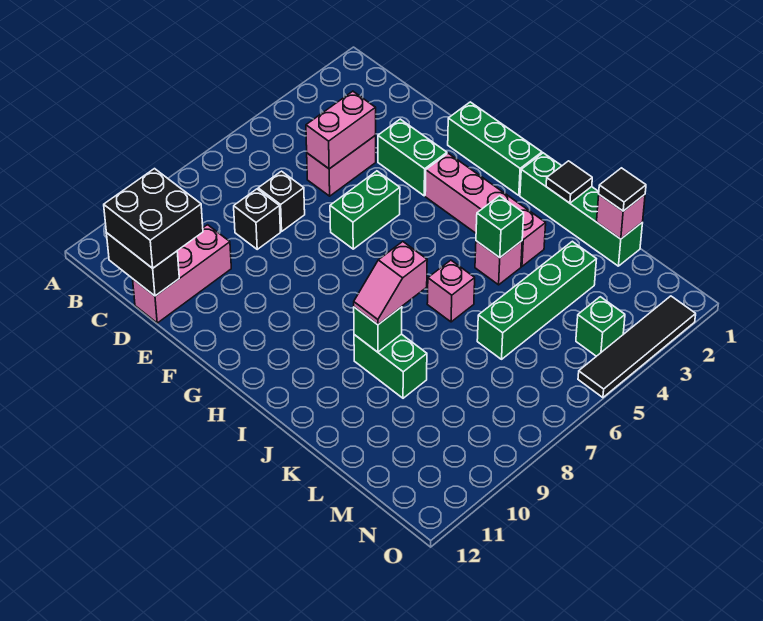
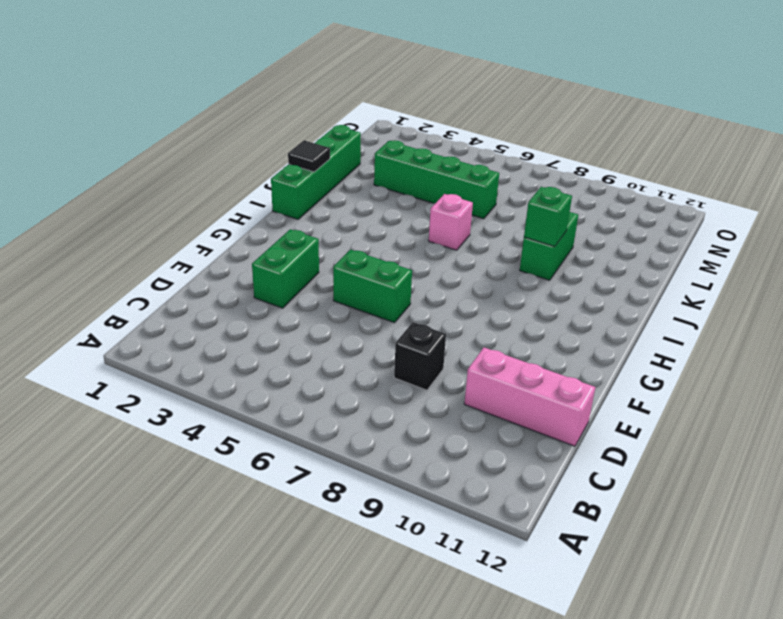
none -> pink 1x2 brick [307,136,376,196]
none -> black 1x1 brick [258,171,305,231]
none -> green 1x3 brick [448,102,542,195]

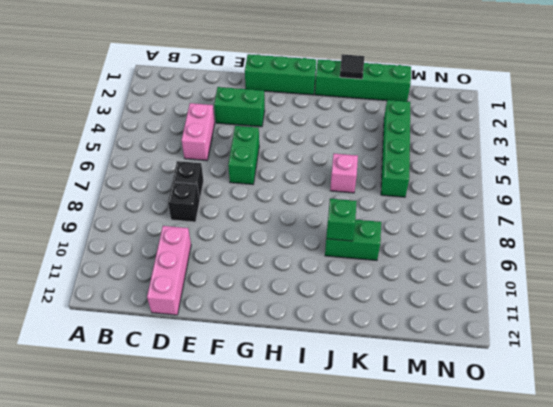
none -> pink 1x4 brick [425,153,546,266]
none -> pink 1x1 brick [475,241,522,285]
none -> green 1x1 brick [576,297,625,356]

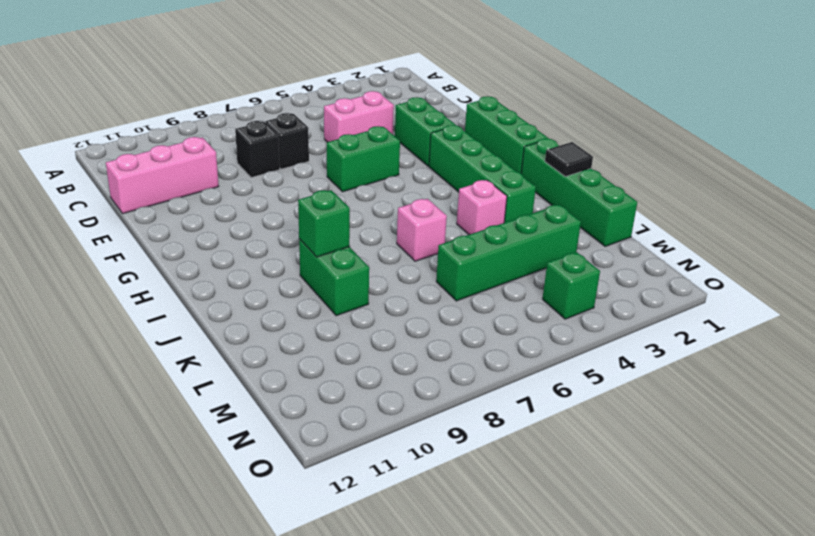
green 1x4 brick [429,125,536,223] -> pink 1x4 brick [425,153,546,266]
none -> black 1x4 tile [578,296,696,398]
none -> black 1x2 brick [107,233,179,296]
none -> pink 1x2 brick [306,91,376,169]

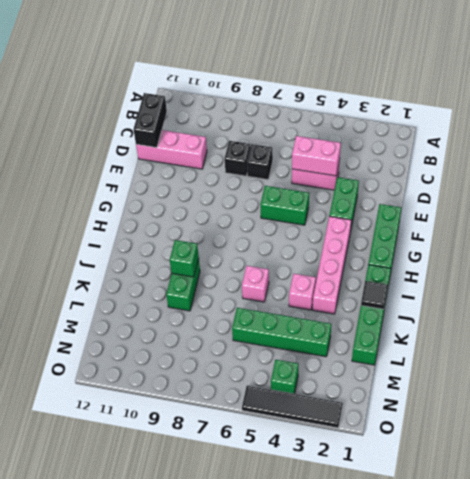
none -> green 1x1 brick [476,196,524,258]
none -> pink 1x1 brick [597,195,645,239]
none -> black 2x2 brick [104,169,203,268]

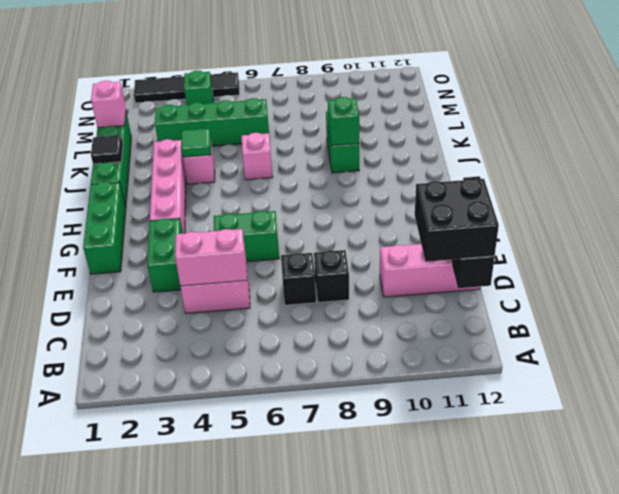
green 1x1 tile [181,129,211,157] -> green 1x1 brick [476,196,524,258]
none -> pink 1x2 slope [354,242,427,325]
none -> black 1x1 tile [599,168,646,211]

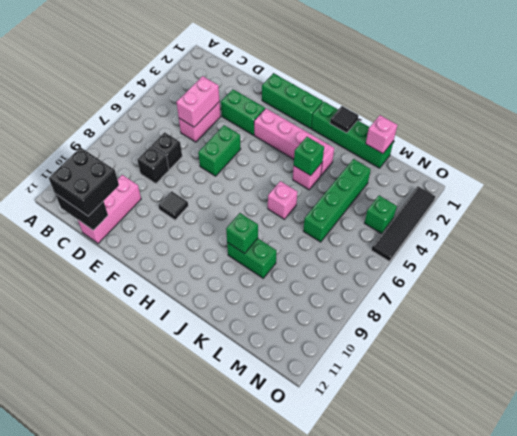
black 1x1 tile [159,191,188,220] -> black 1x1 tile moved to [599,168,646,211]
none -> pink 1x2 slope [354,242,427,325]

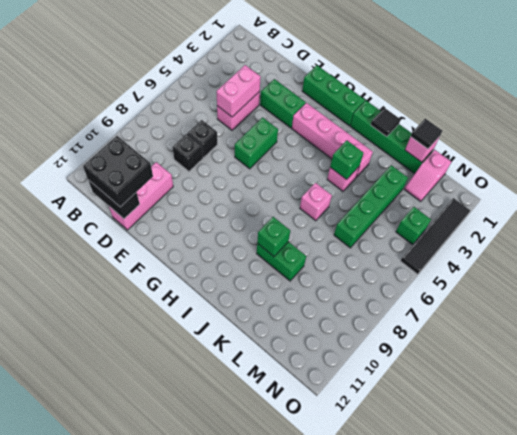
pink 1x2 slope [404,150,451,202] -> pink 1x2 slope moved to [354,242,427,325]

